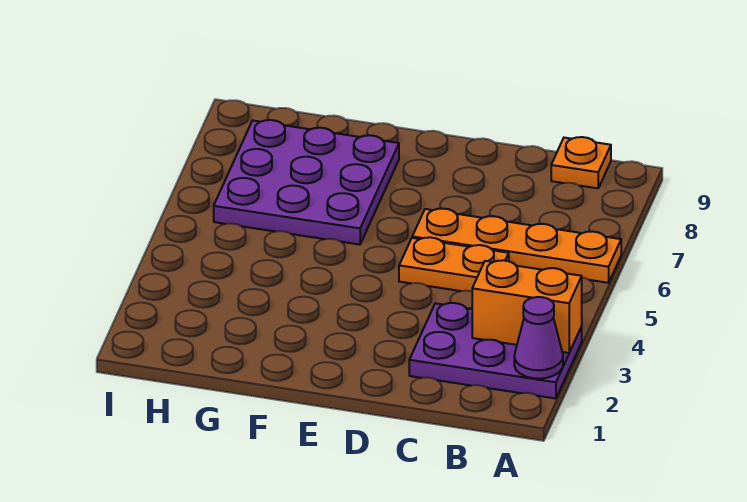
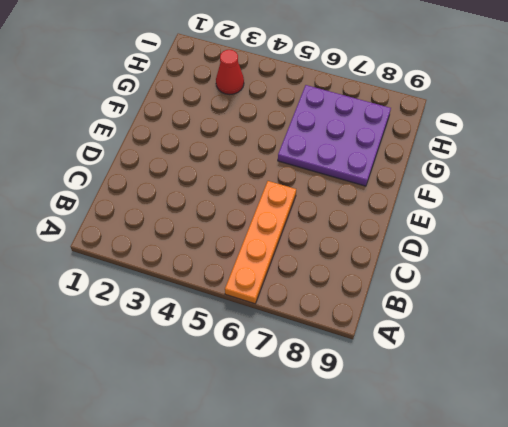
red 1x1 cone [216,50,244,95] -> none
none -> purple 2x3 plate [409,303,582,399]
none -> orange 1x1 plate [551,137,611,188]

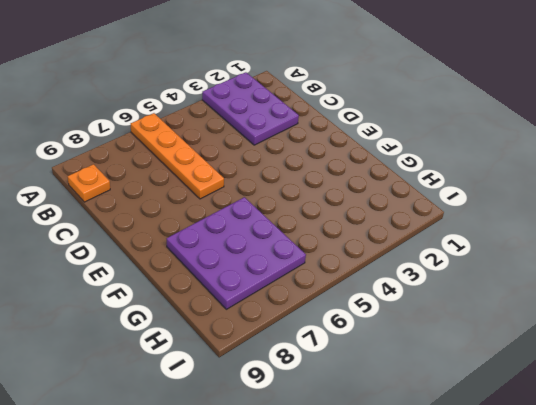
none -> orange 1x2 plate [399,237,509,291]
none -> purple 1x1 cone [514,297,563,379]

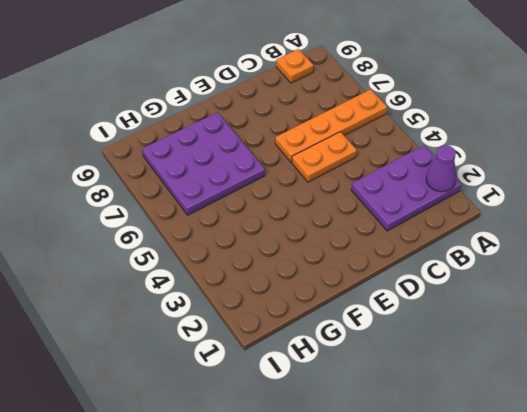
none -> orange 1x2 brick [472,260,582,353]

